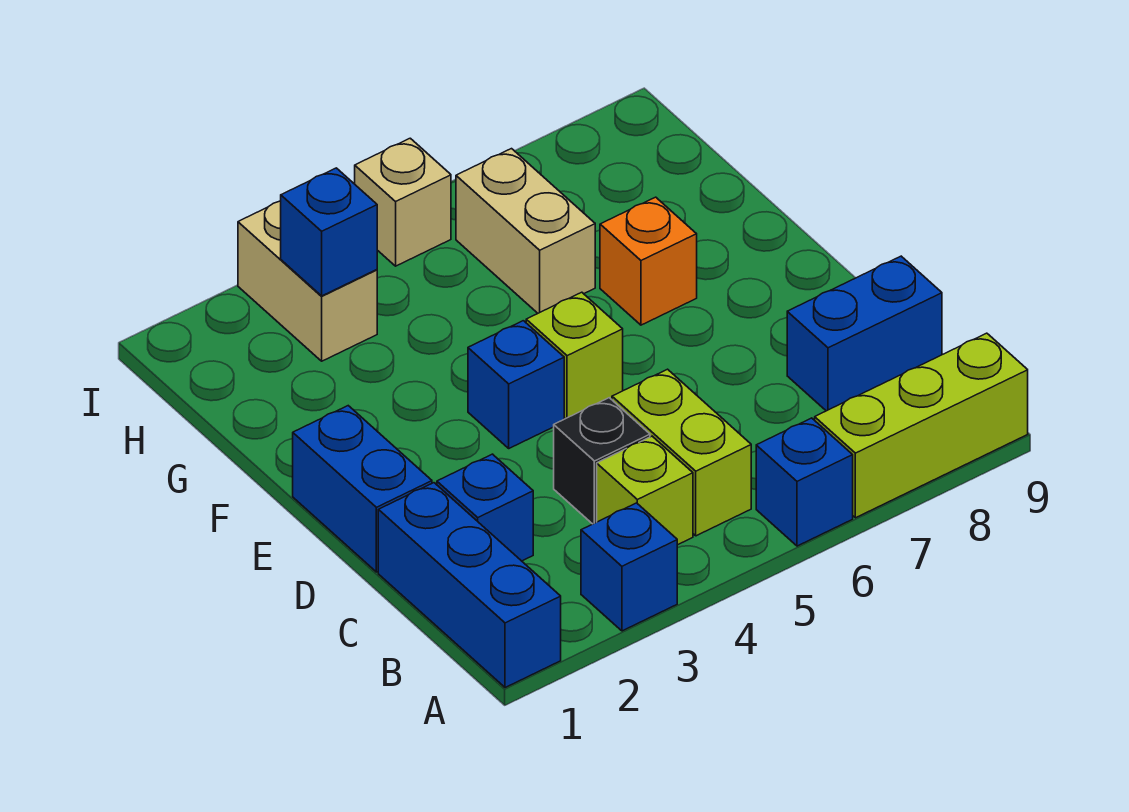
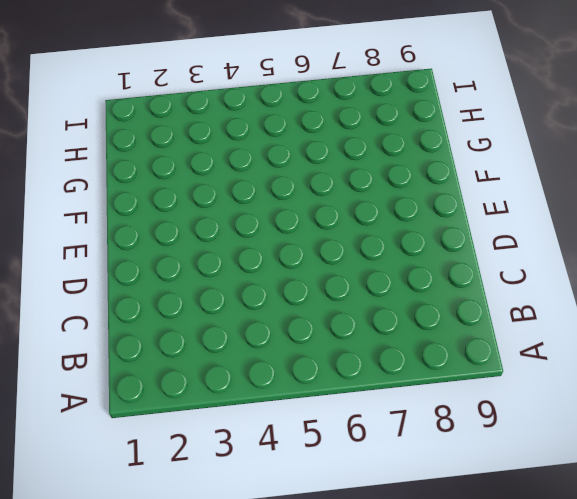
none -> blue 1x3 brick [378,483,561,688]
none -> blue 1x1 brick [581,503,677,631]
none -> blue 1x1 brick [756,418,853,546]

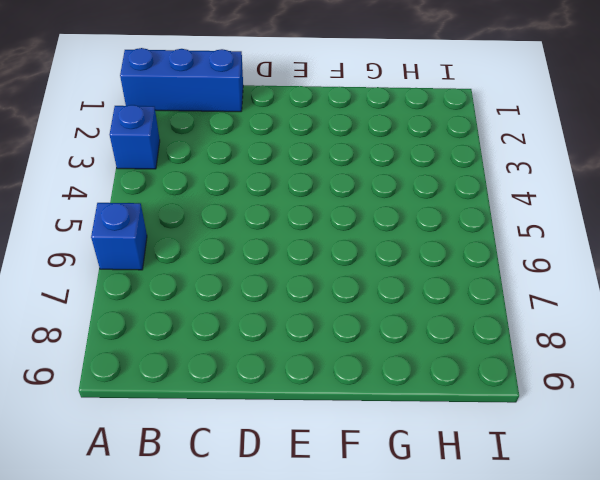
none -> lime 1x3 brick [815,333,1028,518]
none -> lime 1x1 brick [597,436,693,545]
none -> lime 1x2 brick [612,369,751,536]

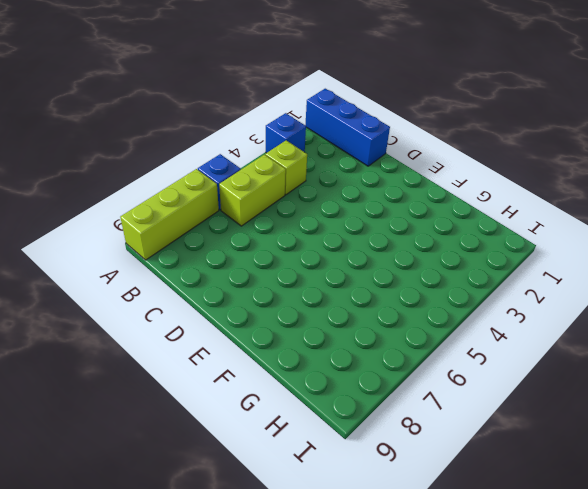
lime 1x2 brick [219,155,286,226] -> lime 1x2 brick turned to [612,369,751,536]
none -> blue 1x1 brick [437,454,533,561]
none -> black 1x1 brick [554,398,650,524]
none -> blue 1x2 brick [787,256,942,411]

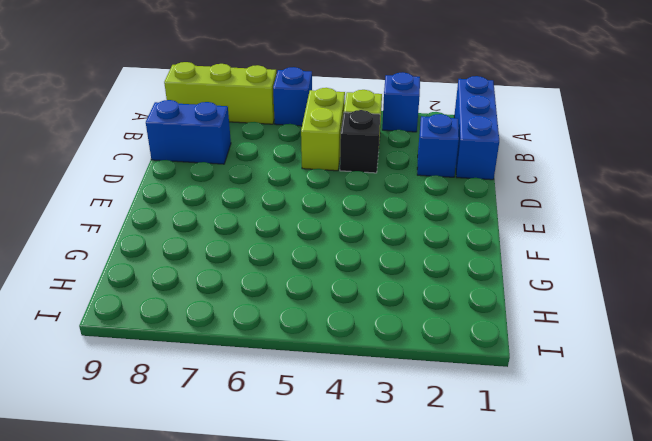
none -> blue 1x2 brick [293,406,432,572]
none -> blue 1x1 brick [468,321,564,448]
none -> lime 1x1 brick [526,292,623,419]

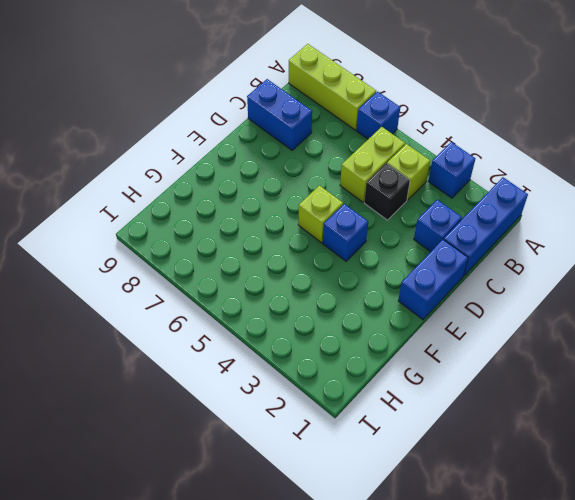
none -> orange 1x1 brick [600,197,697,325]
none -> tan 1x2 brick [456,149,595,313]
none -> tan 1x2 brick [238,201,377,361]

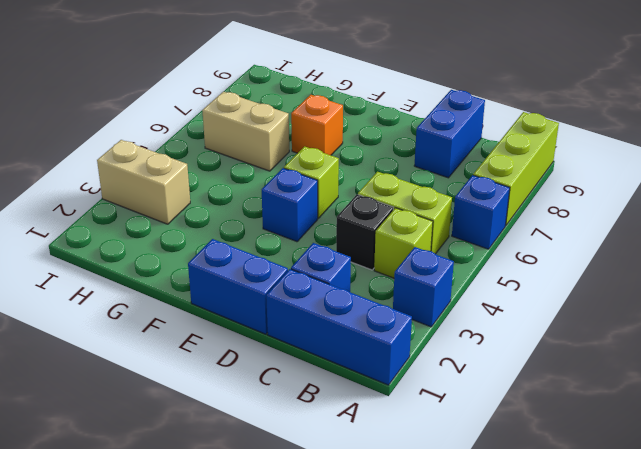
none -> tan 1x1 brick [355,138,451,266]
none -> blue 1x1 brick [281,168,377,296]

